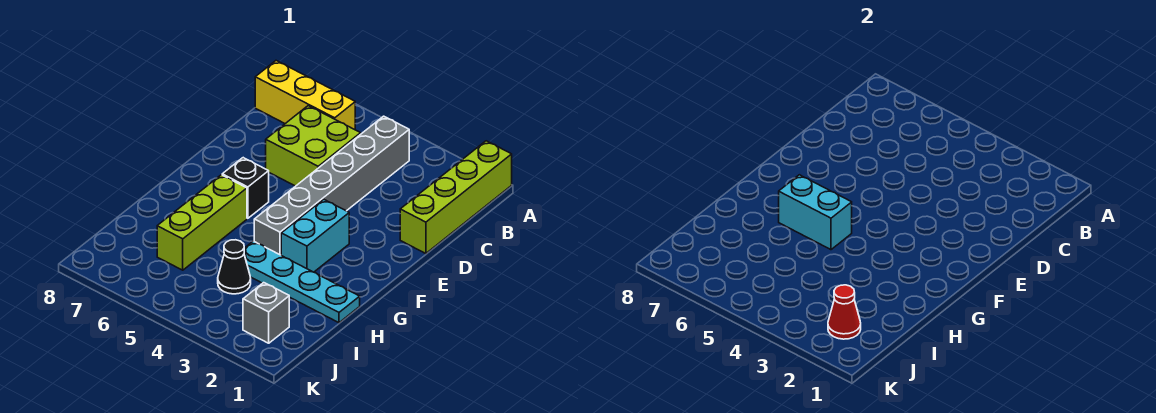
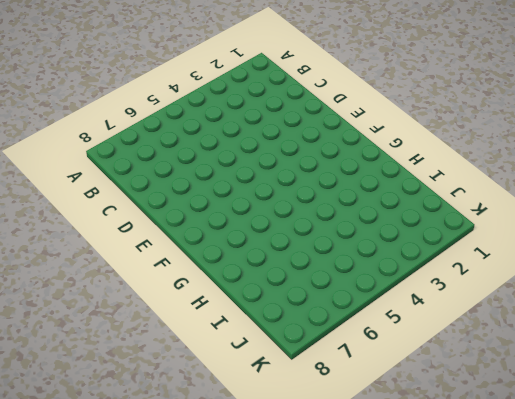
none -> lime 1x4 brick [400,141,512,254]
none -> grey 1x6 brick [254,116,409,255]
none -> yellow 1x3 brick [255,61,355,130]

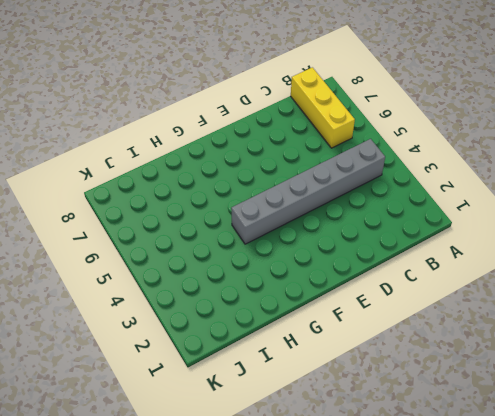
none -> lime 1x4 brick [400,141,512,254]
none -> lime 2x2 brick [266,106,361,186]
none -> cyan 1x2 brick [281,199,349,272]

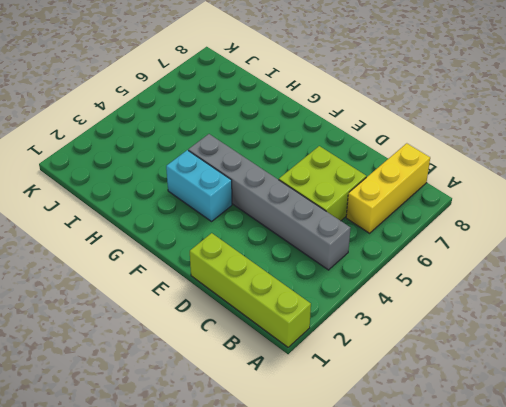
none -> black 1x1 brick [222,158,269,218]
none -> lime 1x3 brick [157,175,247,270]
none -> cyan 1x4 plate [244,241,360,323]

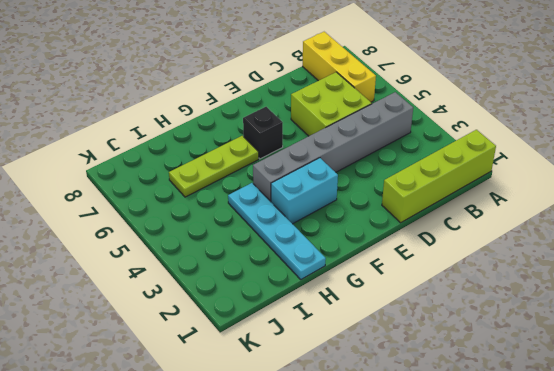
lime 1x3 plate [169,136,259,197] -> lime 1x3 brick [157,175,247,270]
none -> black 1x1 cone [218,240,251,294]
none -> grey 1x1 brick [243,283,289,343]
none -> cyan 1x2 brick [779,175,852,250]

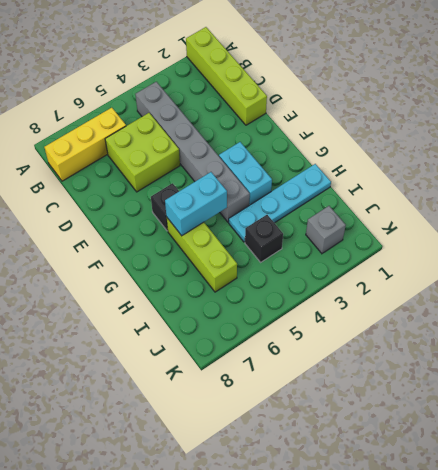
black 1x1 brick [245,215,283,262] -> black 1x1 cone [218,240,251,294]
none -> red 1x1 cone [828,285,861,339]

